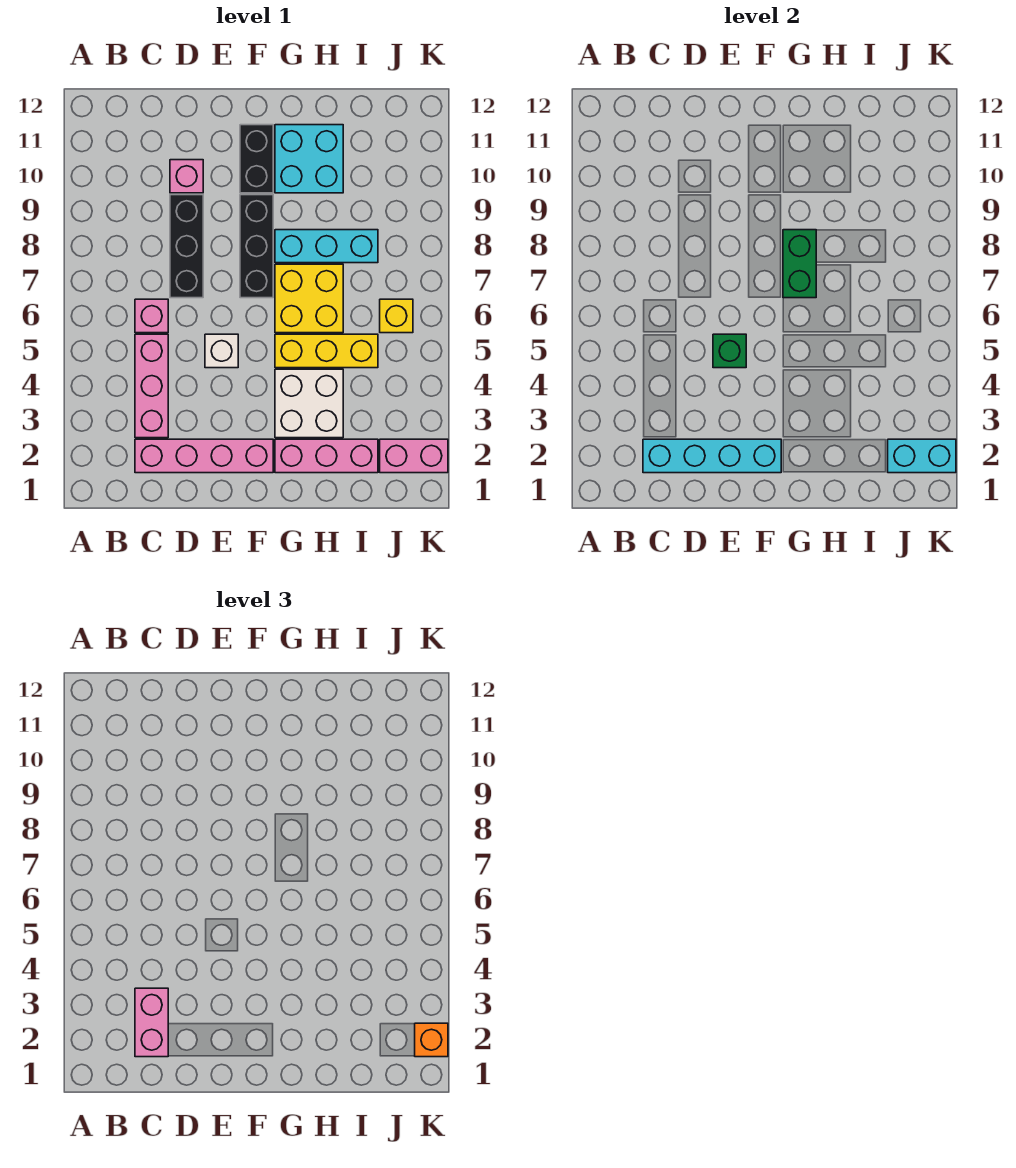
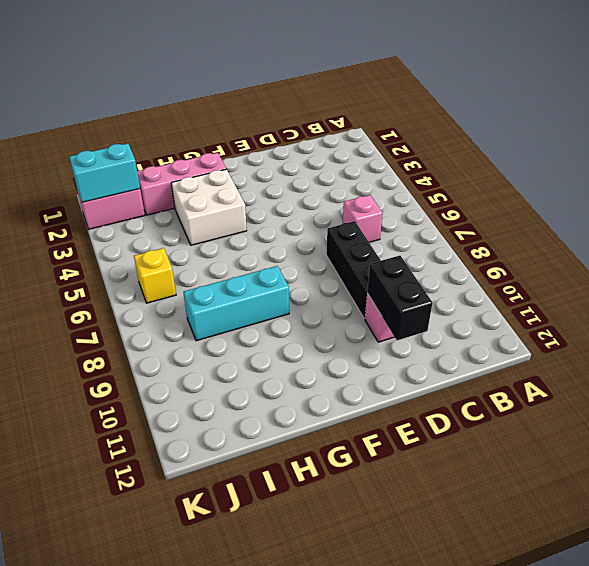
black 1x2 brick [367,256,432,340] -> black 1x2 brick moved to [240,125,273,193]
none -> pink 1x4 brick [135,439,273,473]
none -> pink 1x3 brick [135,334,168,438]
none -> white 1x1 brick [205,334,238,368]

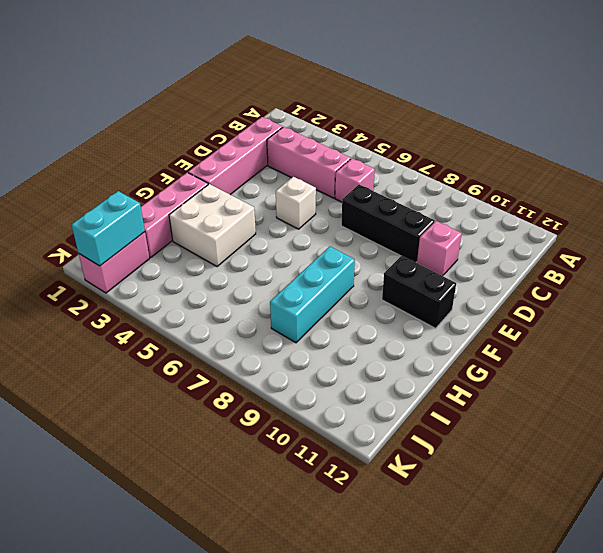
none -> black 1x3 brick [240,195,273,298]
none -> yellow 1x3 brick [275,334,378,368]
none -> yellow 2x2 brick [275,264,343,333]

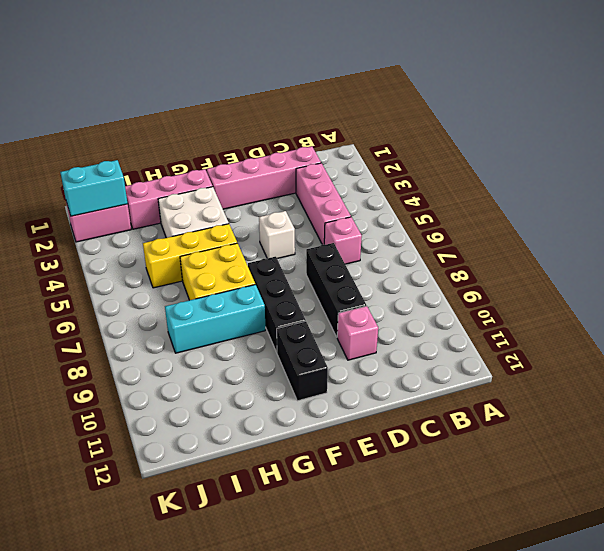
none -> cyan 2x2 brick [275,125,343,193]
none -> yellow 1x1 brick [380,299,413,333]
none -> cyan 1x4 brick [643,439,781,473]

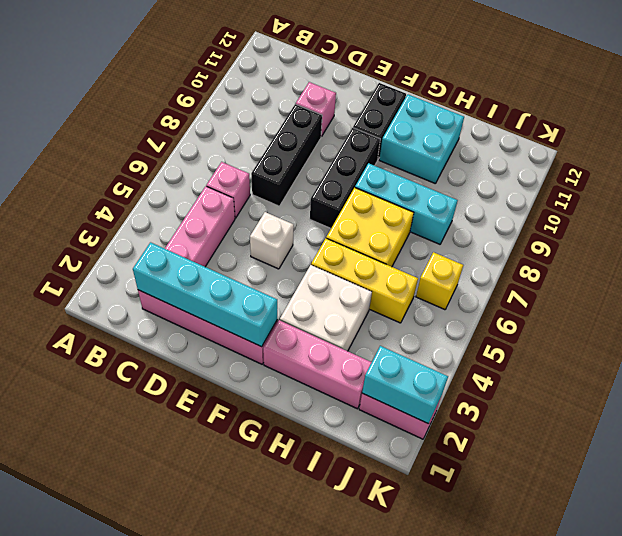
none -> green 1x1 brick [713,334,746,368]
none -> green 1x2 brick [783,230,816,298]
none -> pink 1x2 brick [135,988,168,1057]

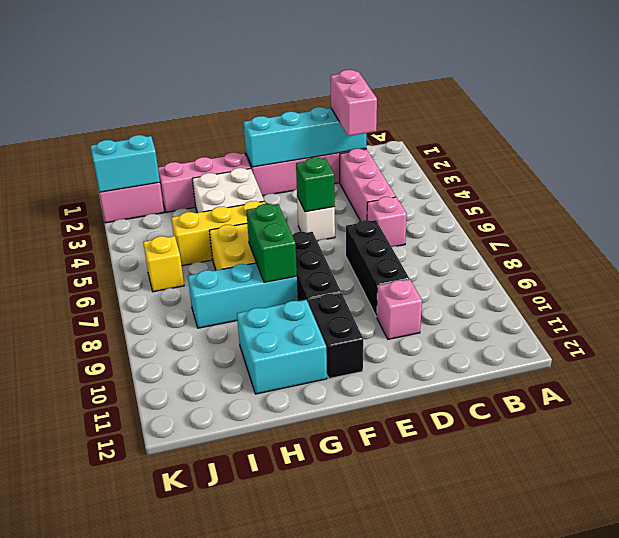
none -> orange 1x1 brick [415,1023,448,1057]

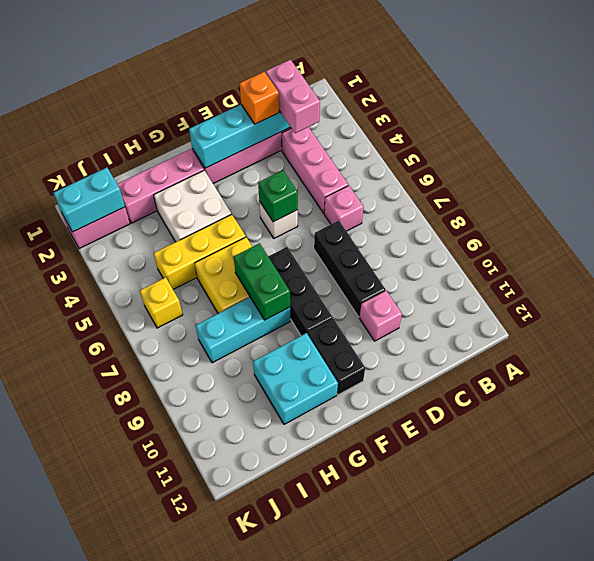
orange 1x1 brick [239,72,279,124] -> orange 1x1 brick moved to [415,1023,448,1057]

